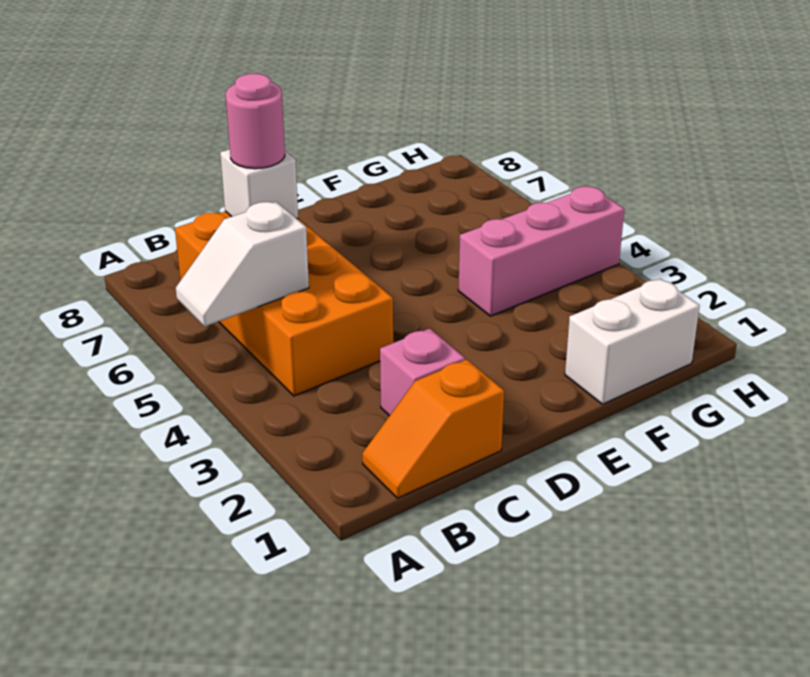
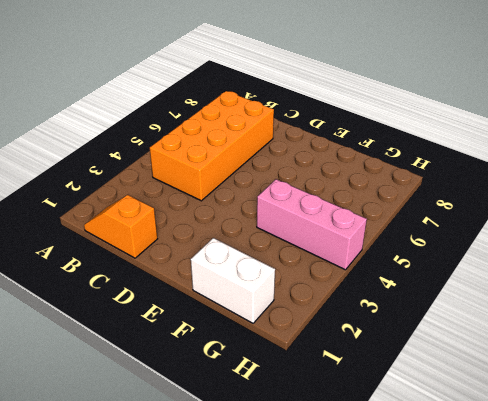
none -> pink 1x1 brick [380,328,465,416]
none -> white 1x2 slope [176,202,309,327]

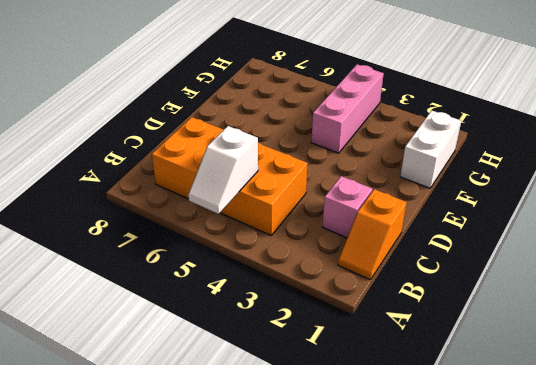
none -> white 1x1 brick [220,149,298,219]
none -> pink 1x1 round brick [226,74,285,169]

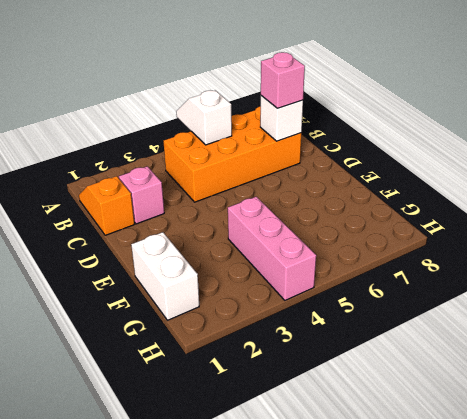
pink 1x1 brick [261,52,305,108] -> pink 1x1 round brick [226,74,285,169]

